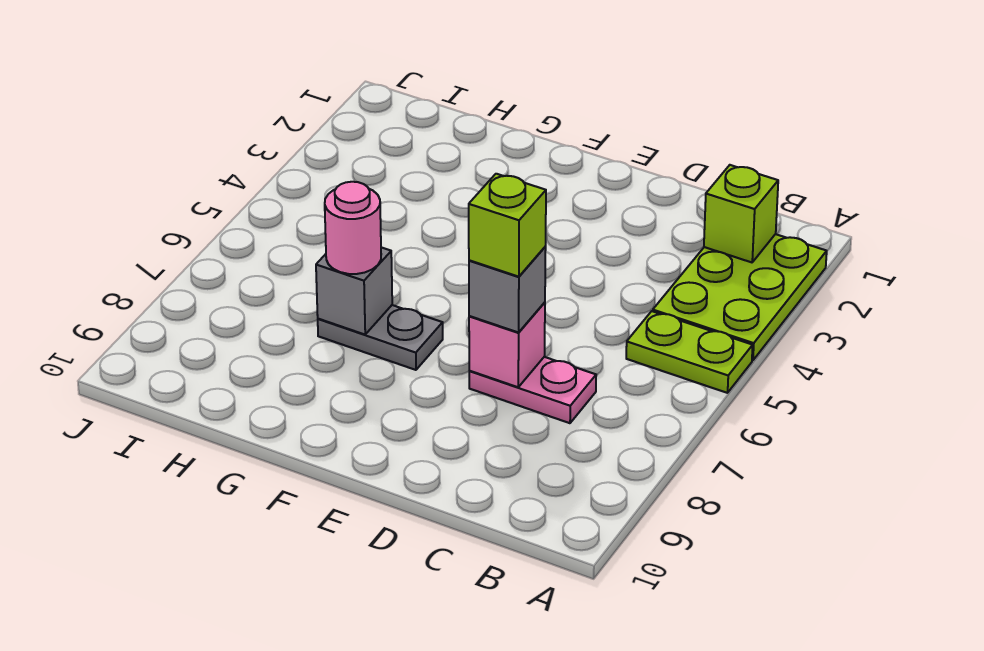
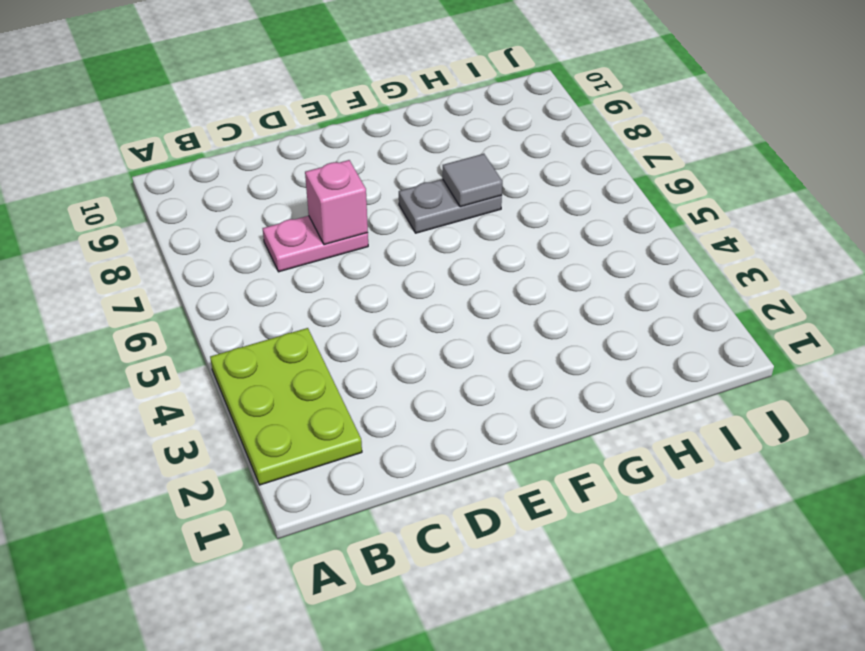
grey 1x1 tile [443,154,502,207] -> grey 1x1 brick [316,247,392,334]
none -> lime 1x2 plate [626,311,753,393]
none -> lime 1x1 brick [704,165,778,262]

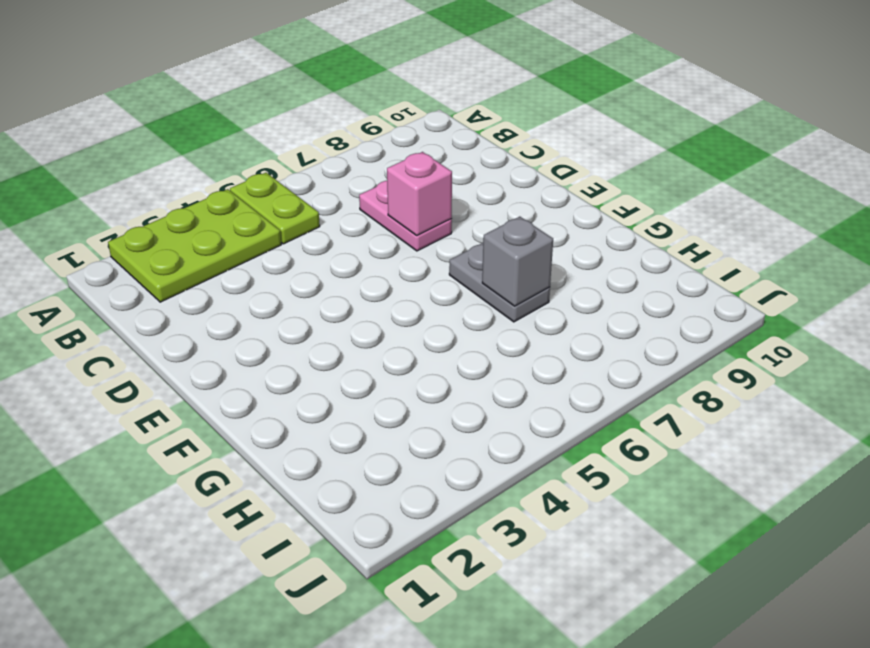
none -> lime 1x1 brick [704,165,778,262]
none -> grey 1x1 brick [469,247,546,333]

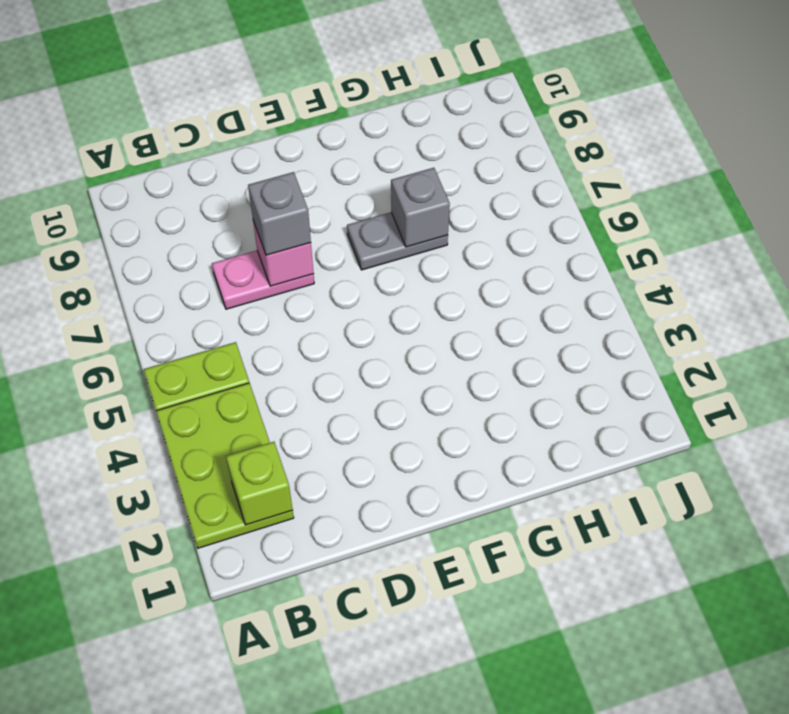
none -> pink 1x1 round brick [325,182,381,274]
none -> lime 1x1 brick [469,174,546,277]

